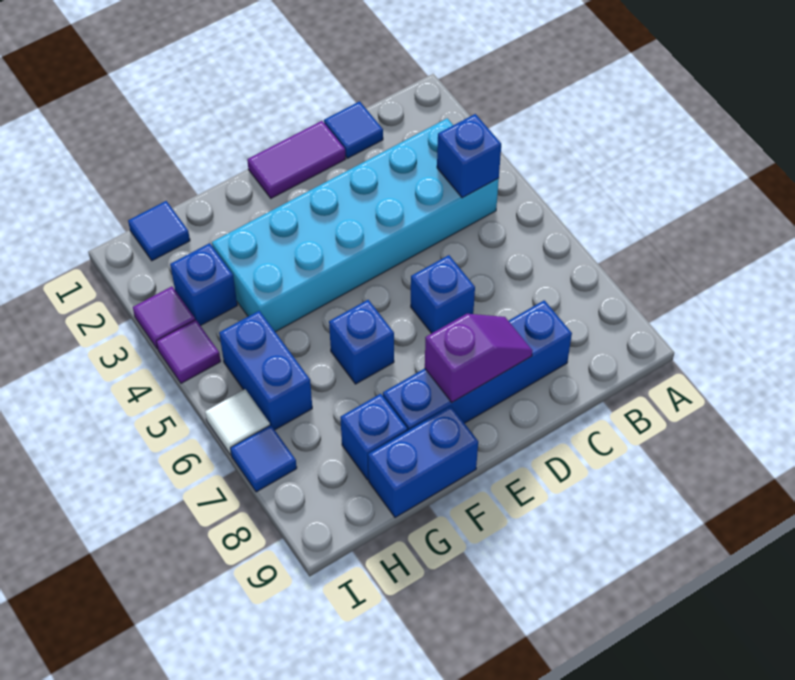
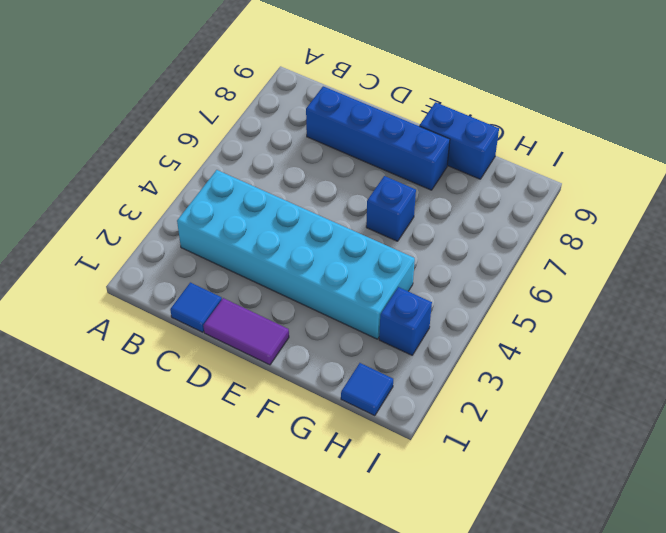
none -> blue 1x1 brick [411,255,475,333]
none -> blue 1x1 brick [340,394,407,480]
none -> blue 1x2 brick [219,311,312,430]

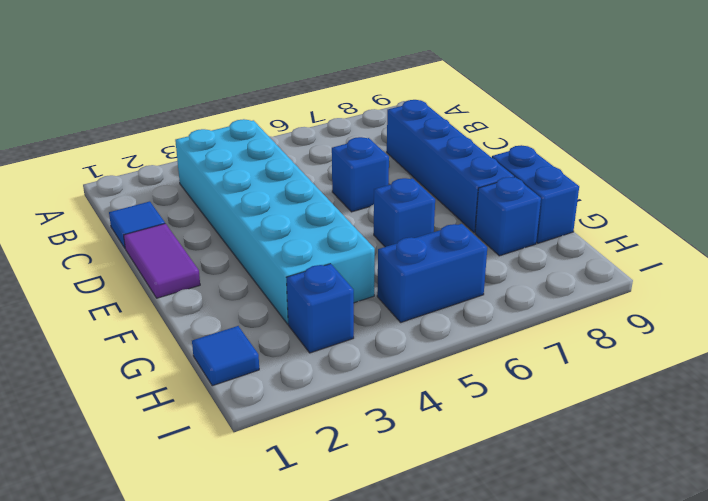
none -> purple 1x1 tile [133,286,195,349]
none -> purple 1x1 tile [156,320,221,383]
none -> white 1x1 tile [205,389,270,455]

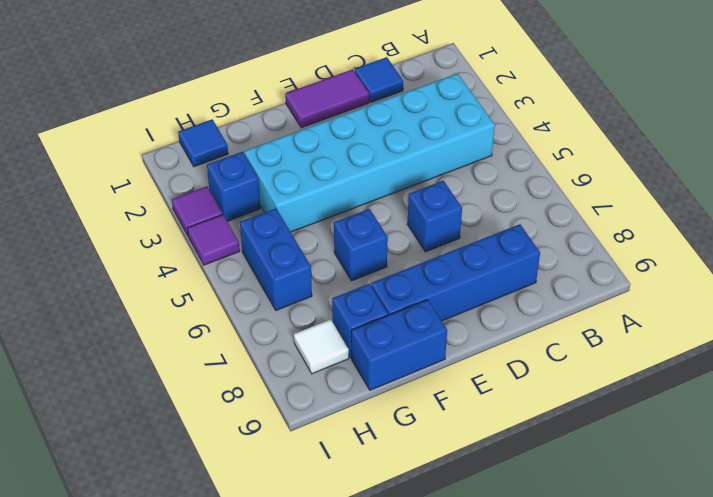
white 1x1 tile [294,319,349,374] -> white 1x1 tile moved to [205,389,270,455]
none -> blue 1x1 tile [230,425,297,492]
none -> blue 1x1 brick [437,114,501,198]
none -> purple 1x2 slope [425,314,532,402]

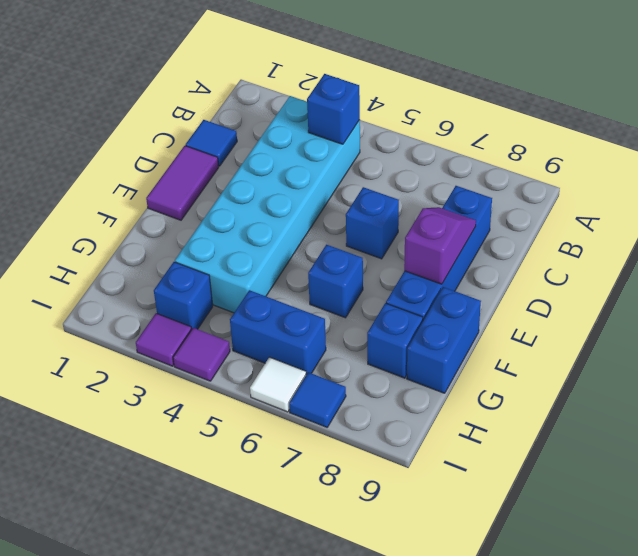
none -> blue 1x1 tile [128,201,190,261]

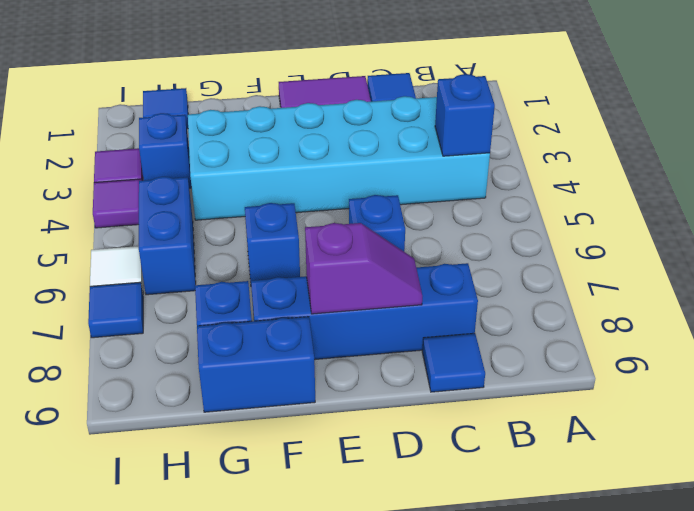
blue 1x1 tile [422,333,485,392] -> none

